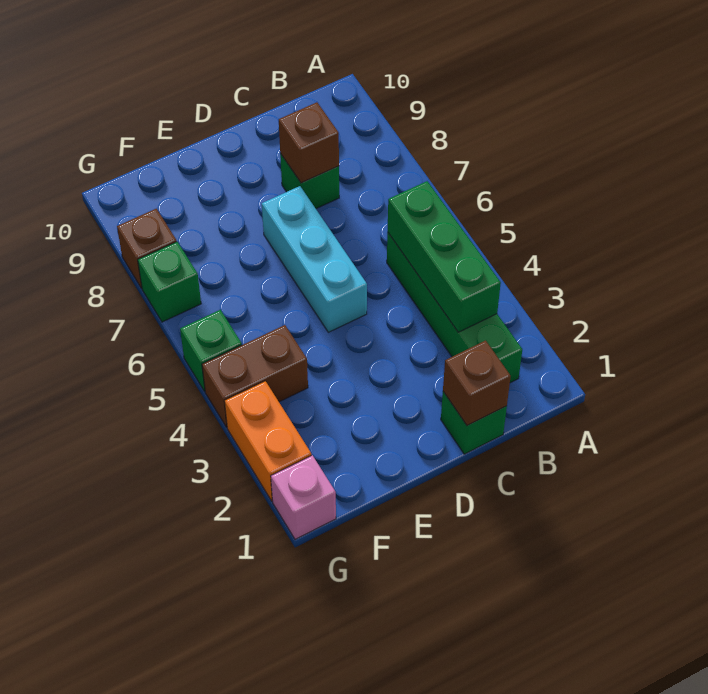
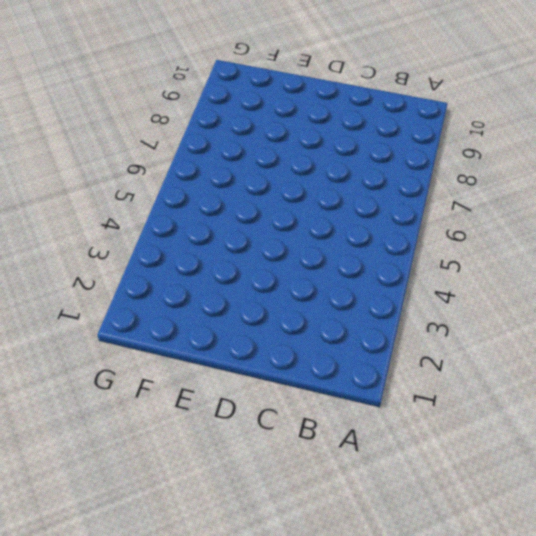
none -> green 1x4 brick [387,232,522,383]
none -> green 1x1 brick [441,392,507,454]
none -> green 1x1 brick [280,154,339,209]

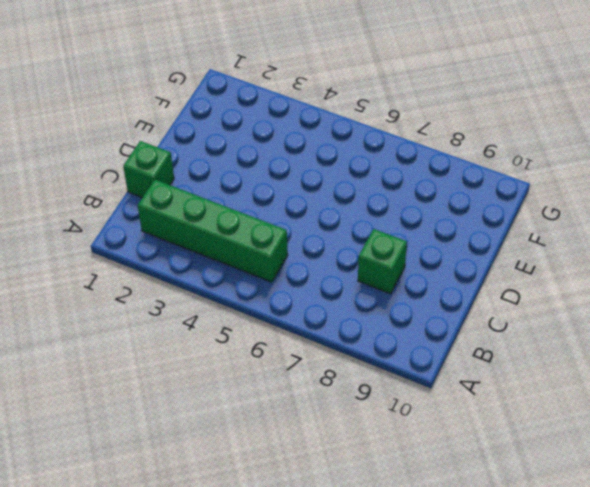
none -> cyan 1x3 brick [262,186,367,332]
none -> brown 1x2 brick [202,325,308,427]
none -> pink 1x1 brick [271,455,336,539]

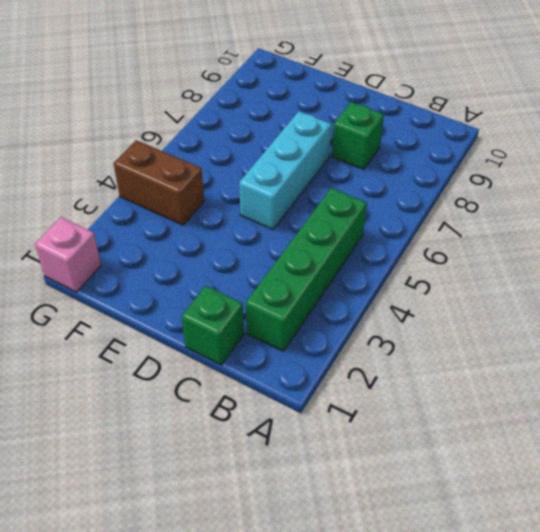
none -> orange 1x2 brick [224,381,311,501]
none -> green 1x1 brick [180,310,242,391]
none -> green 1x1 brick [138,242,201,322]

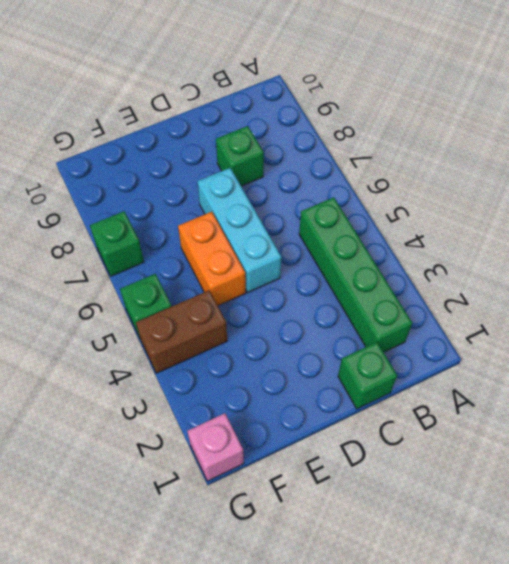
orange 1x2 brick [178,212,246,305] -> orange 1x2 brick moved to [224,381,311,501]
none -> brown 1x1 brick [117,209,177,288]
none -> green 1x3 brick [388,181,501,332]
none -> brown 1x1 brick [443,341,511,426]

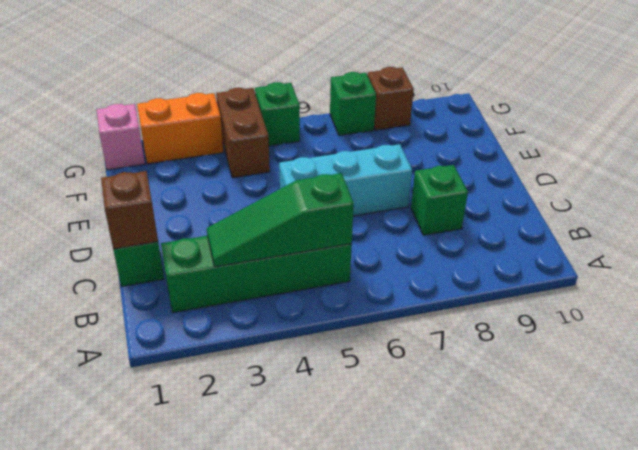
green 1x3 slope [207,173,354,267] -> green 1x3 brick [388,181,501,332]
none -> brown 1x1 brick [279,102,339,183]

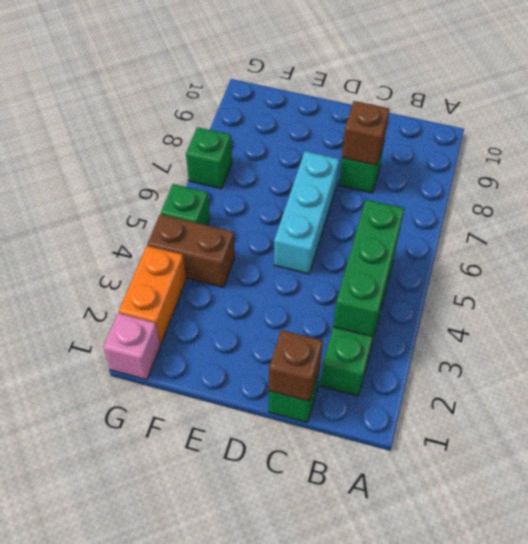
none -> brown 1x1 brick [117,209,177,288]

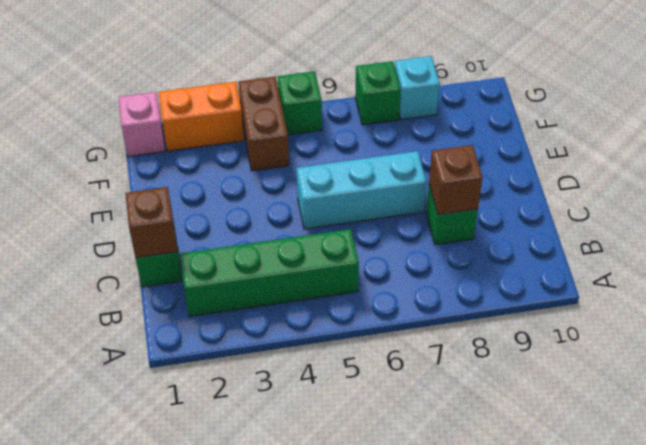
cyan 1x1 brick [395,56,440,120] -> brown 1x1 brick [117,209,177,288]
none -> green 1x3 brick [388,181,501,332]

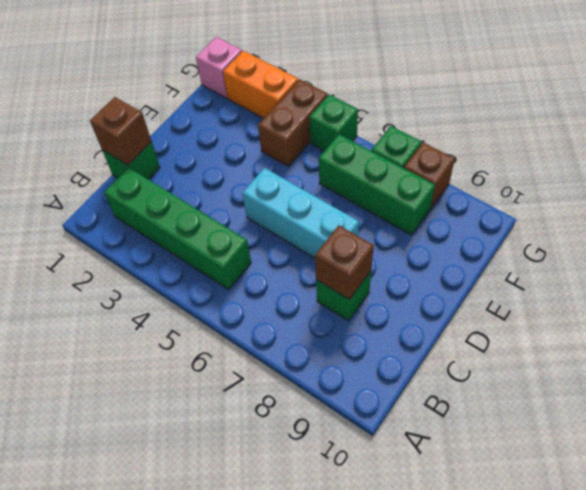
green 1x3 brick [319,134,435,235] -> green 1x3 brick moved to [388,181,501,332]

